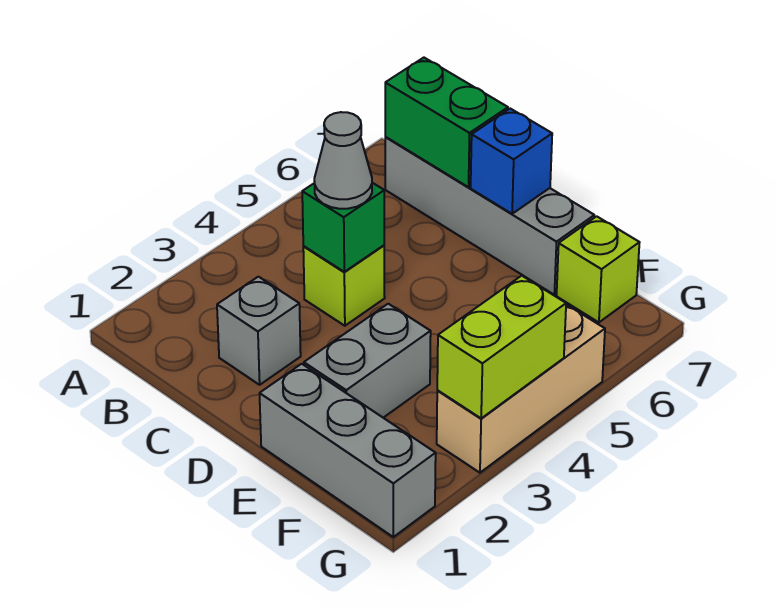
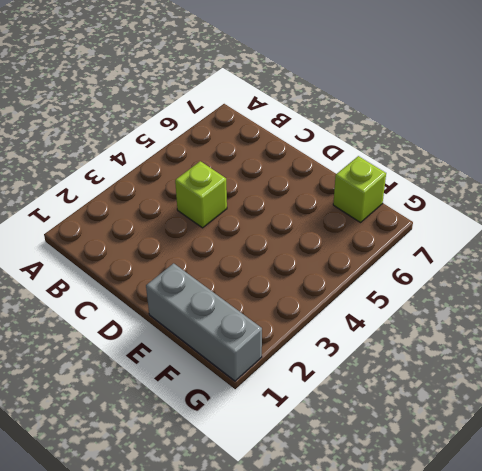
none -> grey 1x4 brick [385,137,594,295]
none -> grey 1x1 brick [217,277,301,385]
none -> grey 1x2 brick [304,304,431,418]

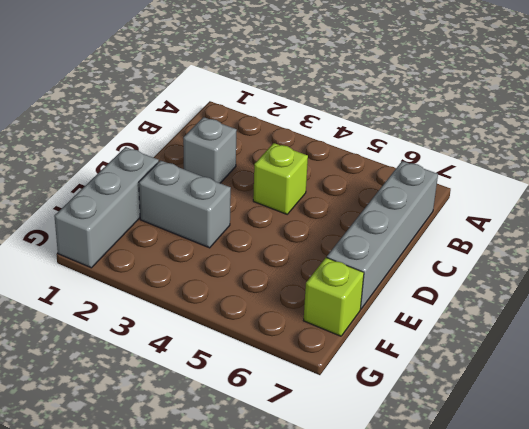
none -> tan 1x3 brick [437,304,605,473]
none -> green 1x2 brick [385,58,508,187]
none -> green 1x1 brick [302,183,384,272]

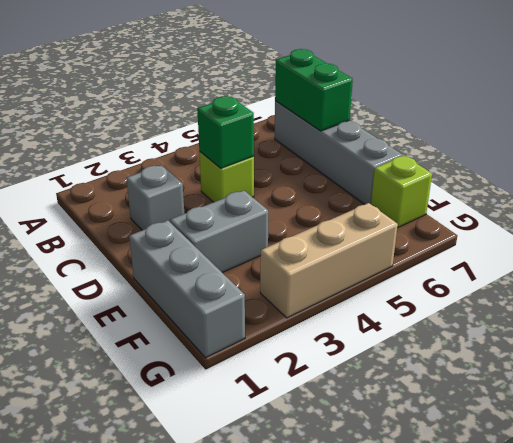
none -> blue 1x1 brick [471,109,552,214]
none -> lime 1x2 brick [437,276,566,418]
none -> grey 1x1 cone [314,112,372,209]

